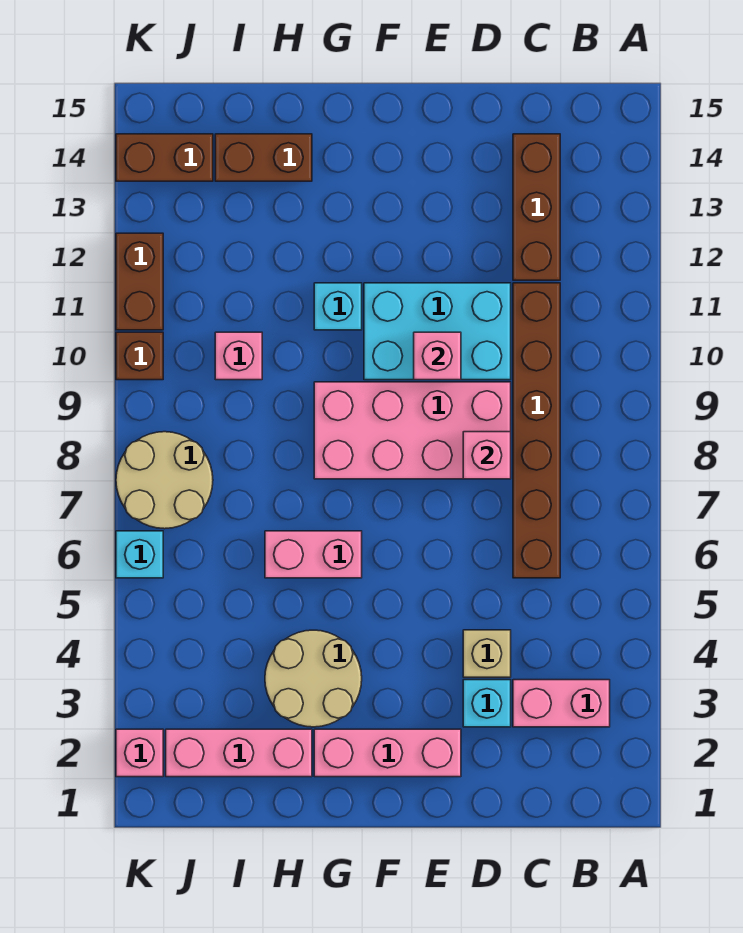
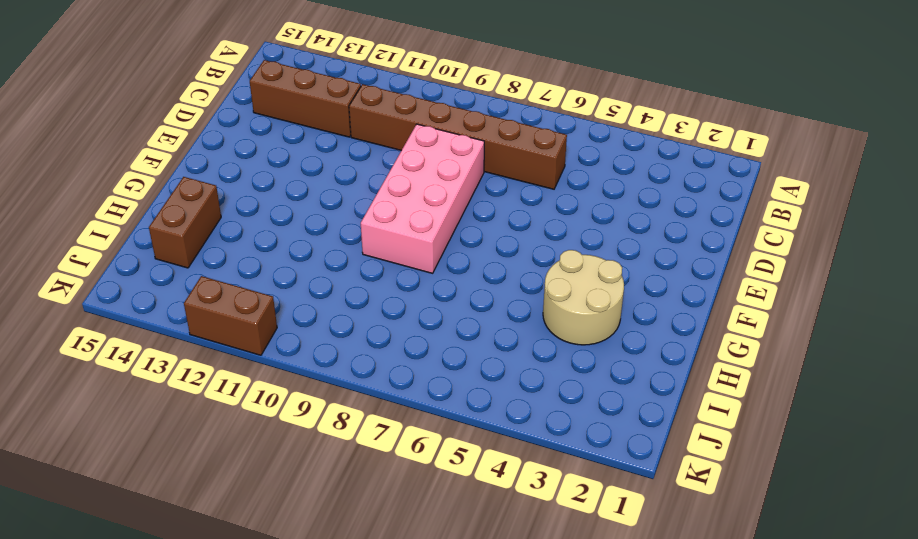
none -> pink 1x2 brick [513,680,610,727]
none -> cyan 1x1 brick [463,680,511,727]
none -> tan 1x1 brick [463,630,511,677]

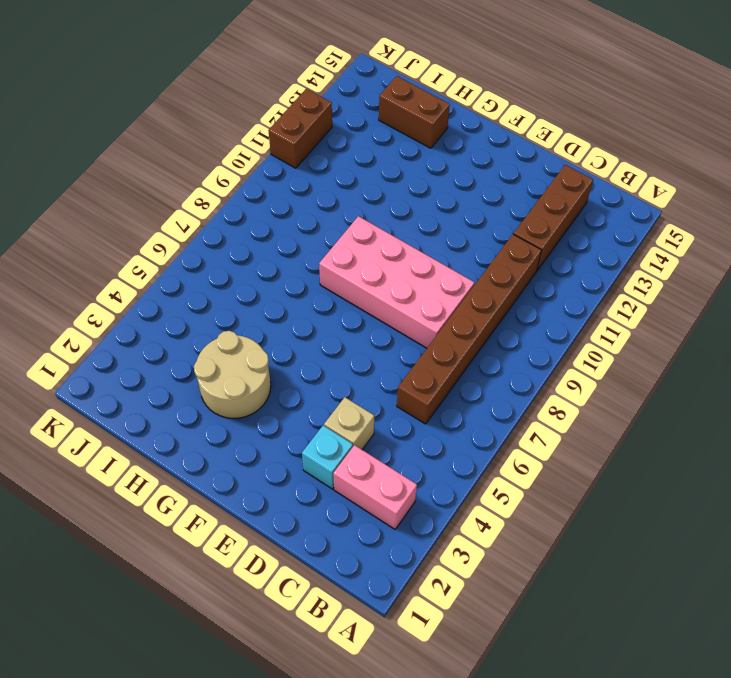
none -> cyan 2x3 brick [364,283,511,380]
none -> pink 1x3 brick [314,729,461,777]
none -> pink 1x2 brick [265,531,362,578]

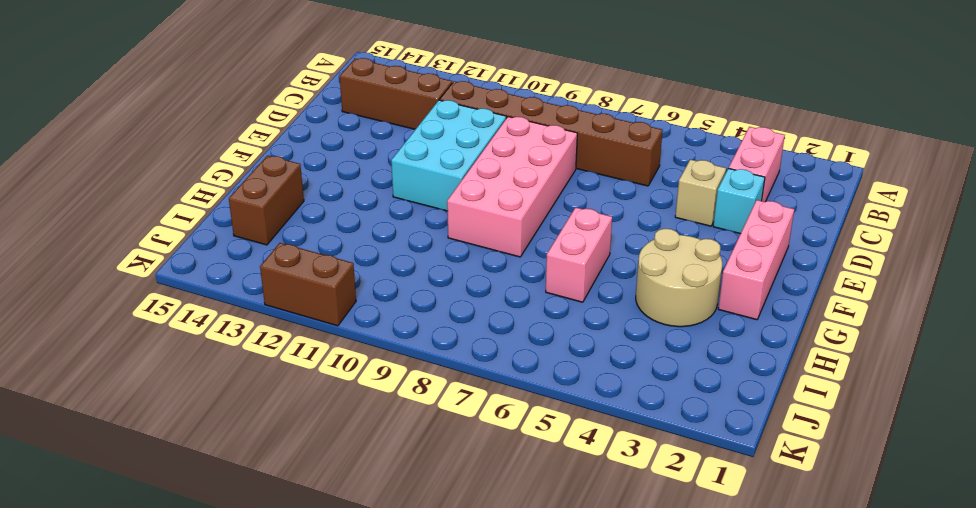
none -> cyan 1x1 brick [314,283,362,330]
none -> pink 1x3 brick [166,729,312,777]
none -> pink 1x1 brick [215,332,262,380]

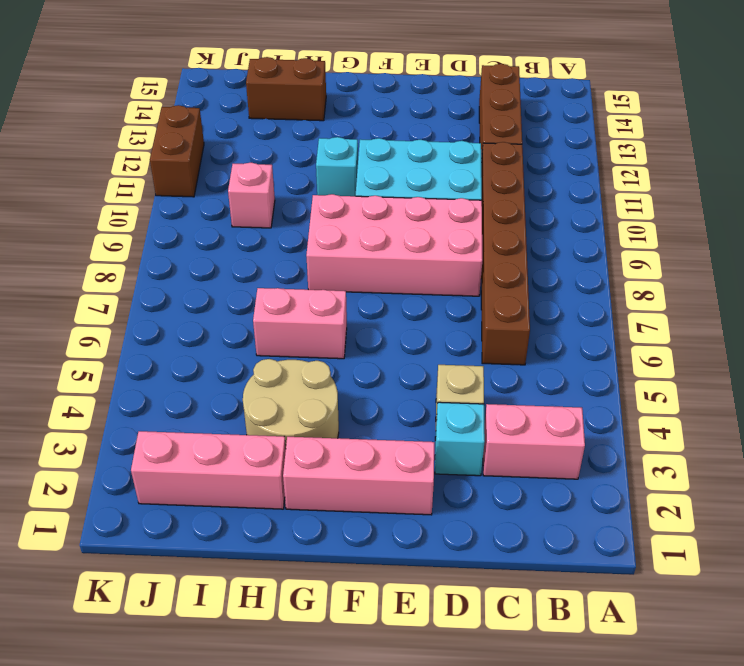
none -> tan 2x2 round brick [116,432,213,529]
none -> brown 1x2 brick [116,134,213,181]
none -> pink 1x1 brick [116,729,163,777]

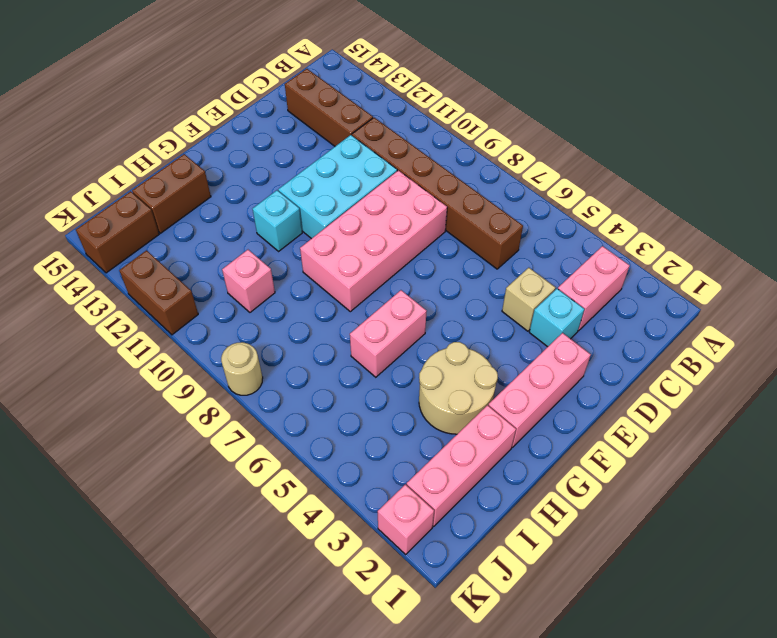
tan 1x1 round brick [221,342,263,395] -> tan 2x2 round brick [116,432,213,529]
none -> cyan 1x1 brick [116,531,163,578]
none -> brown 1x1 brick [116,332,163,380]
none -> pink 1x1 brick [463,432,511,479]

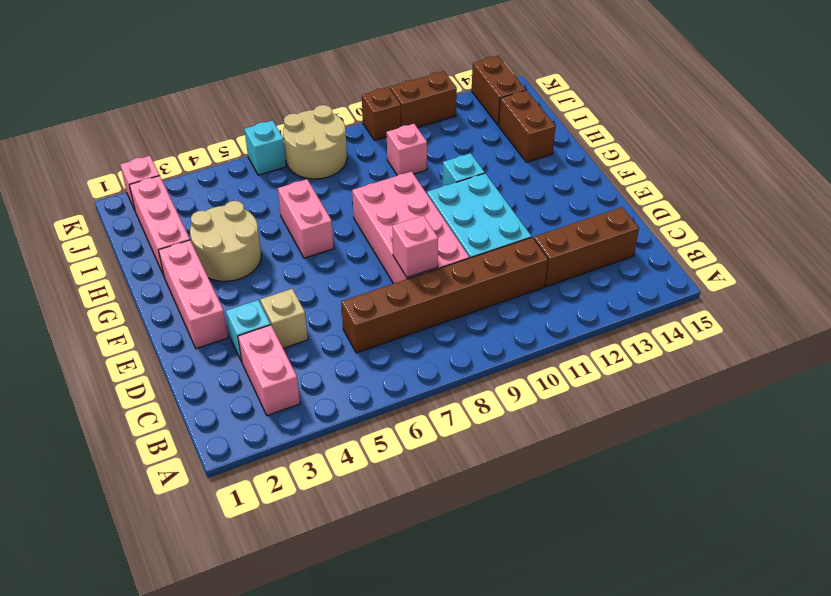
none -> pink 1x1 brick [414,332,461,380]

